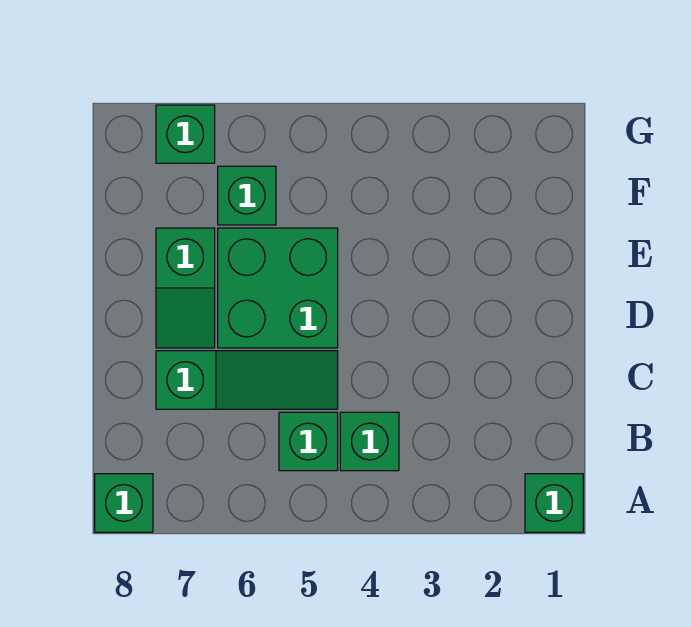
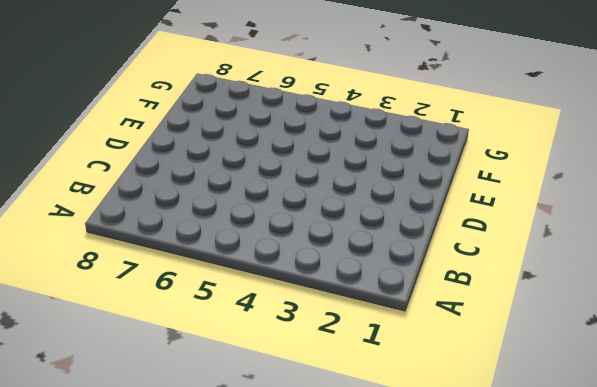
none -> green 1x1 brick [525,474,583,532]
none -> green 1x1 brick [95,474,153,532]

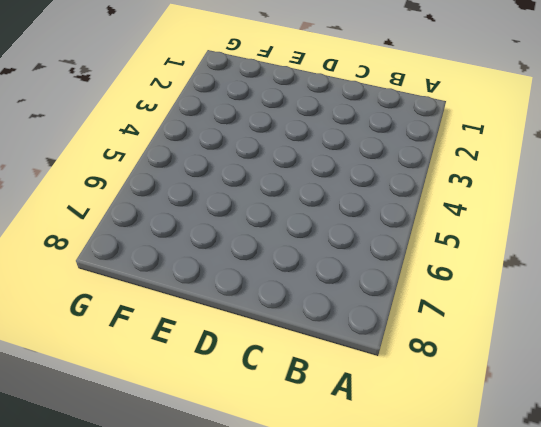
none -> green 1x1 brick [525,474,583,532]
none -> green 1x1 brick [95,474,153,532]

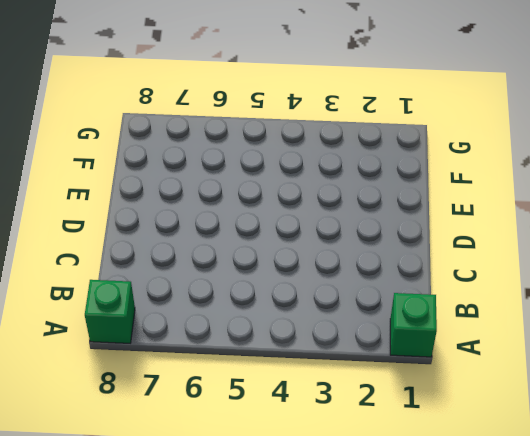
none -> green 1x1 brick [340,412,399,471]
none -> green 1x1 brick [279,412,338,471]

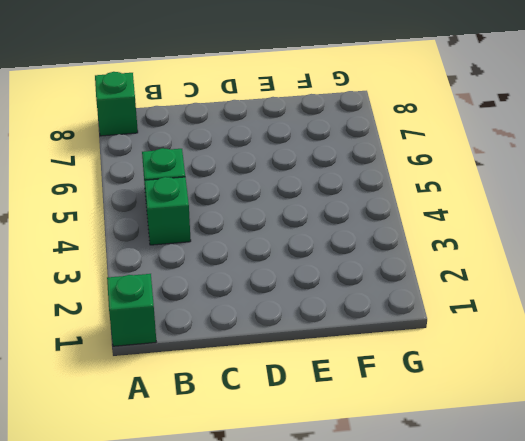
none -> green 1x3 slope [156,351,338,409]
none -> green 2x2 brick [218,228,338,348]

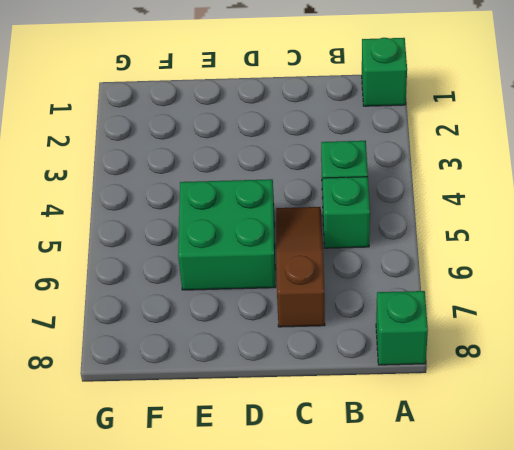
brown 1x3 slope [276,207,325,327] -> green 1x3 slope [156,351,338,409]
none -> green 1x2 slope [156,228,215,348]
none -> green 1x1 brick [218,166,276,225]

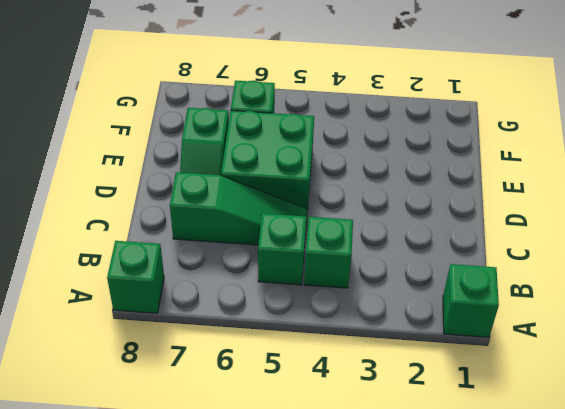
none -> green 1x1 brick [156,105,215,163]

